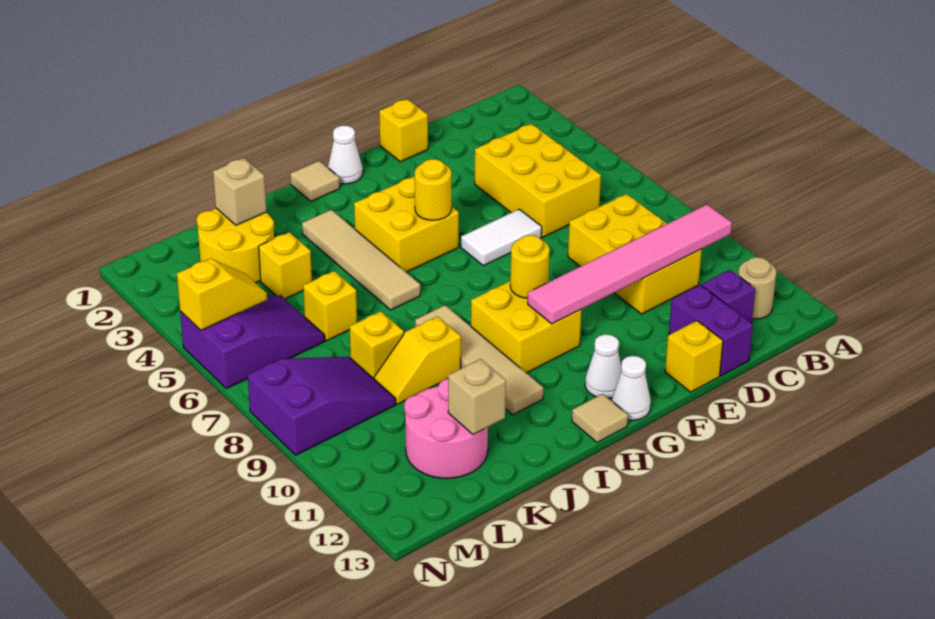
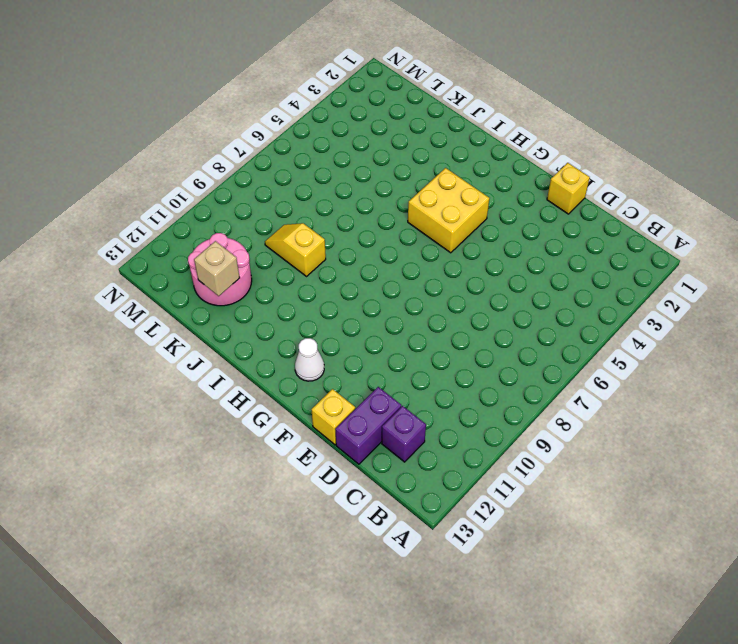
none -> tan 1x1 round brick [738,257,776,319]
none -> yellow 2x3 brick [475,124,601,237]
none -> yellow 2x3 brick [568,194,702,314]
none -> white 1x2 tile [461,209,542,266]

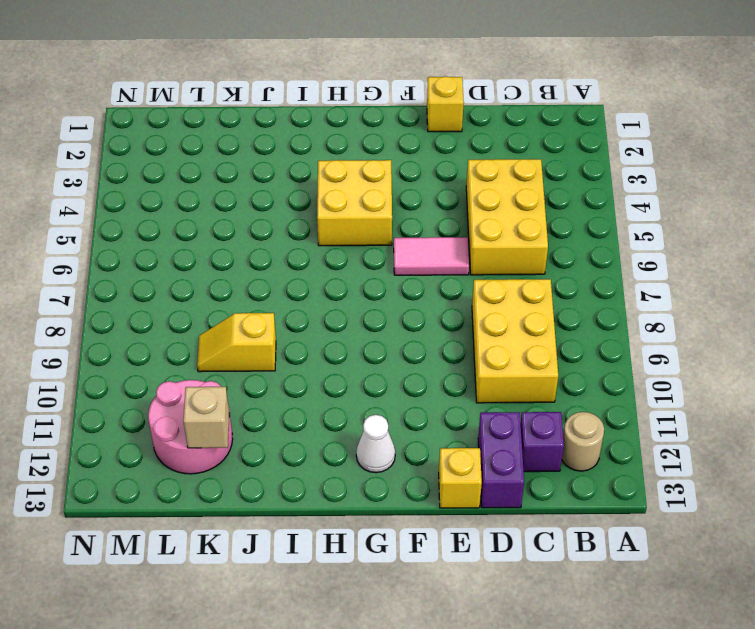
pink 1x2 tile [394,237,469,275] -> white 1x2 tile [461,209,542,266]
none -> white 1x1 cone [328,126,363,184]
none -> yellow 2x2 brick [471,281,581,373]
none -> white 1x1 cone [612,356,651,420]
none -> tan 1x1 tile [290,161,340,201]

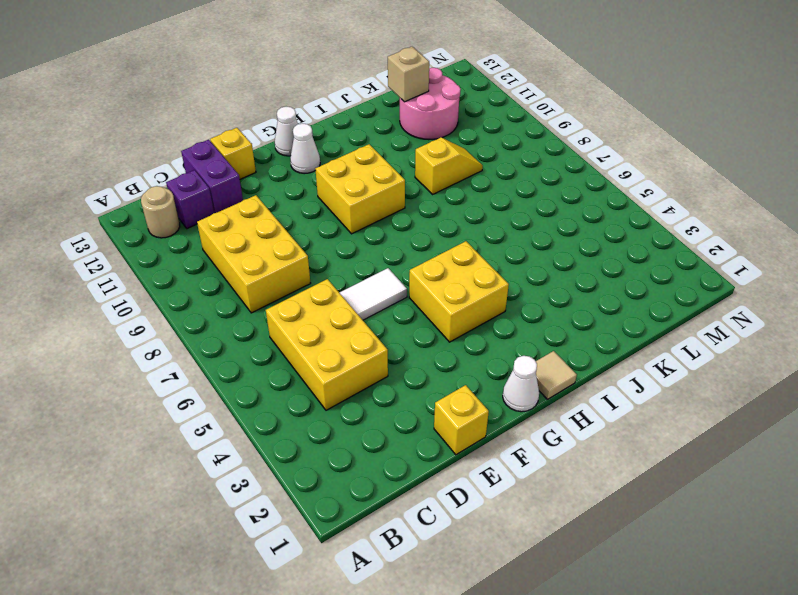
none -> tan 1x1 tile [572,394,628,443]
none -> tan 1x4 tile [302,210,420,310]
none -> tan 1x4 tile [415,305,543,415]
none -> yellow 2x2 round brick [197,208,274,283]

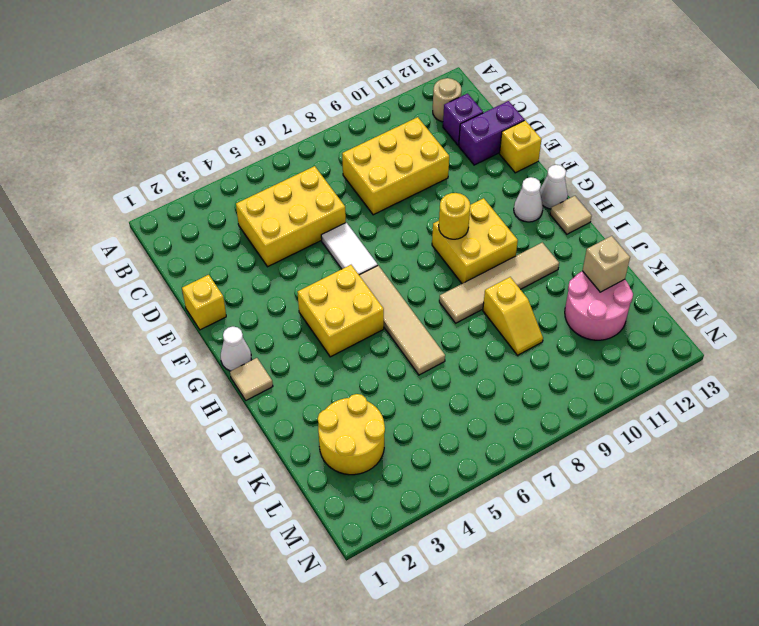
tan 1x4 tile [359,265,445,375] -> tan 1x4 tile turned to [302,210,420,310]
none -> yellow 1x1 brick [259,232,312,299]
none -> yellow 1x1 brick [303,271,357,341]
none -> yellow 1x1 brick [350,311,404,379]
none -> purple 2x3 slope [180,296,325,389]

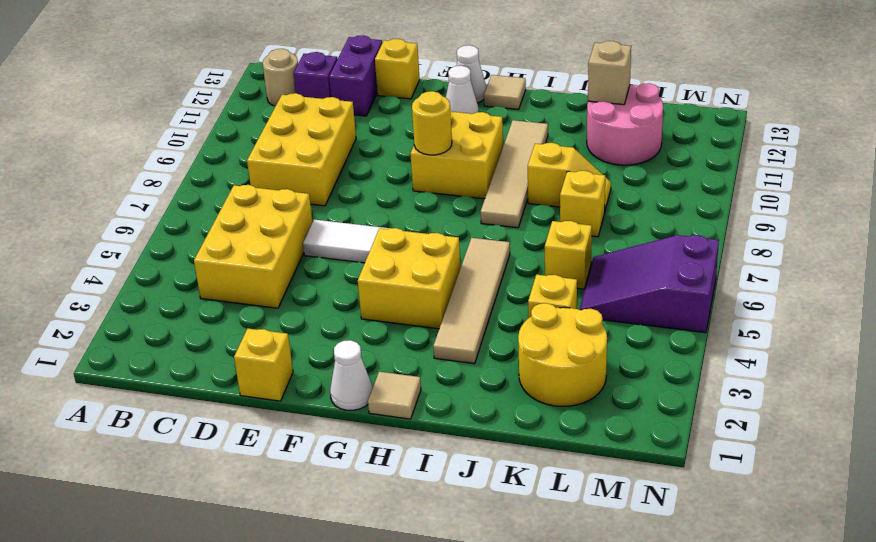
none -> purple 2x3 slope [248,357,396,455]
none -> pink 1x6 tile [528,205,732,324]
none -> yellow 1x1 round brick [415,159,451,220]
none -> tan 1x1 brick [213,158,267,225]

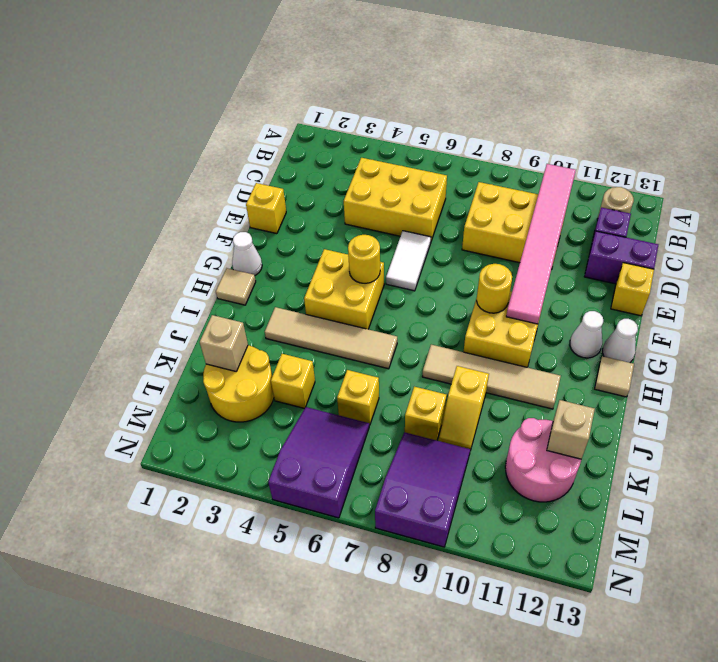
none -> yellow 1x2 slope [177,258,267,330]

